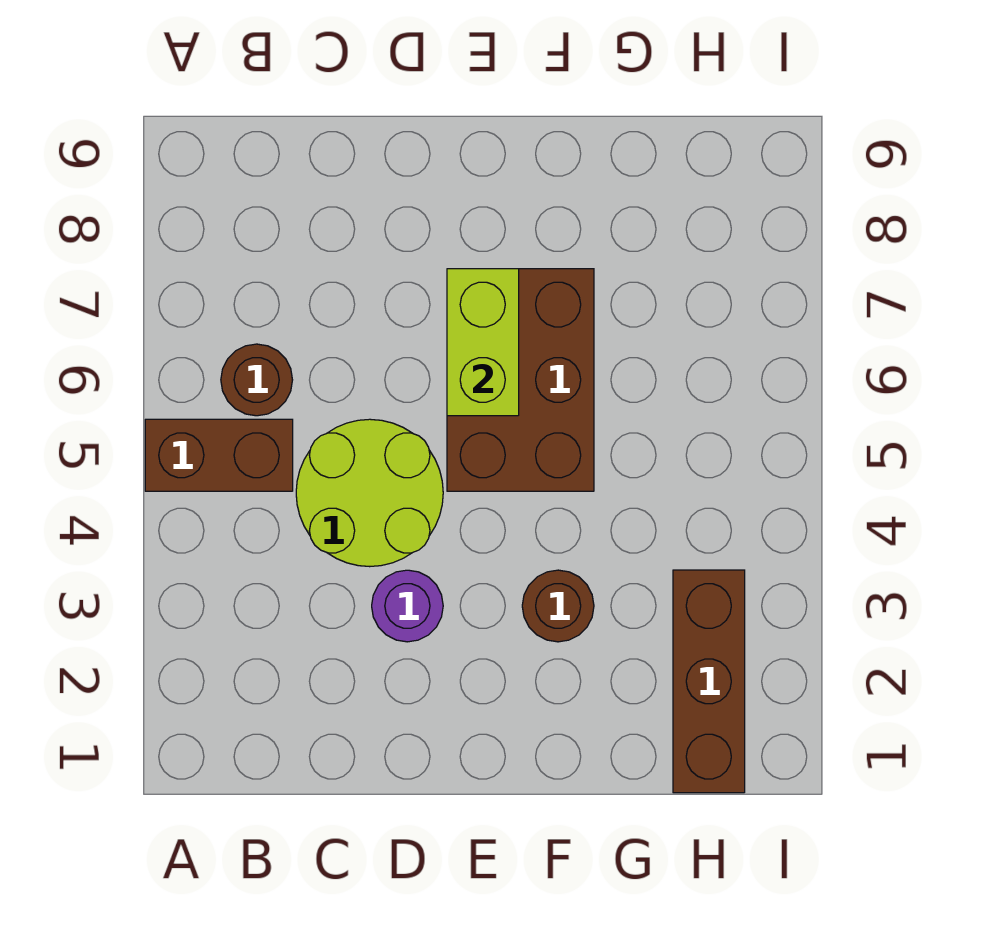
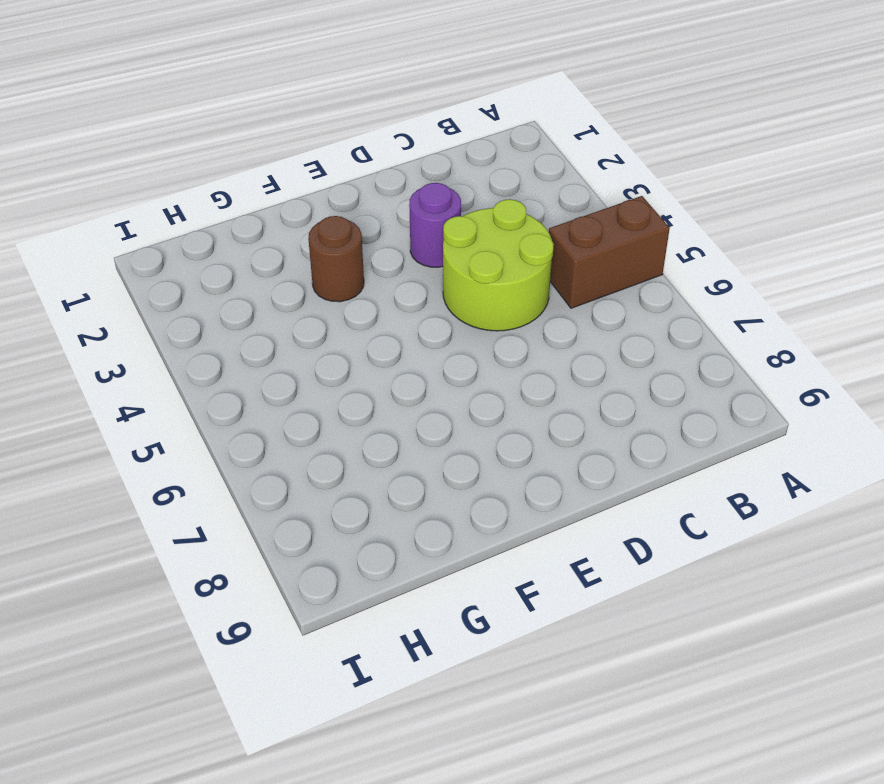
none -> brown 1x1 round brick [221,344,292,416]
none -> brown 2x3 brick [447,269,594,491]

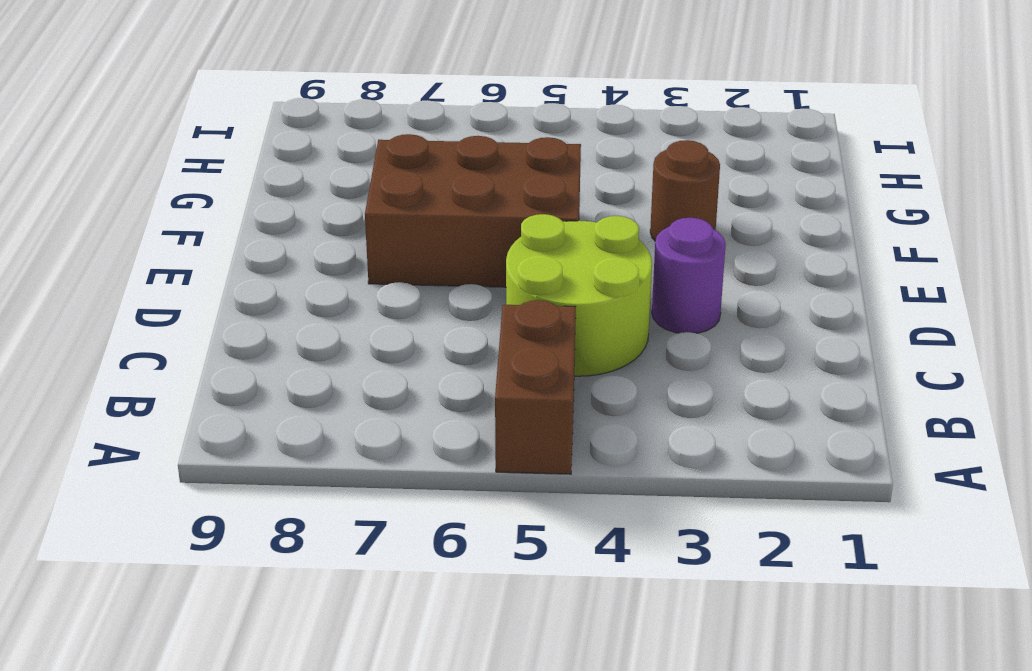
none -> brown 1x1 round brick [221,344,292,416]
none -> brown 1x3 brick [673,570,745,793]

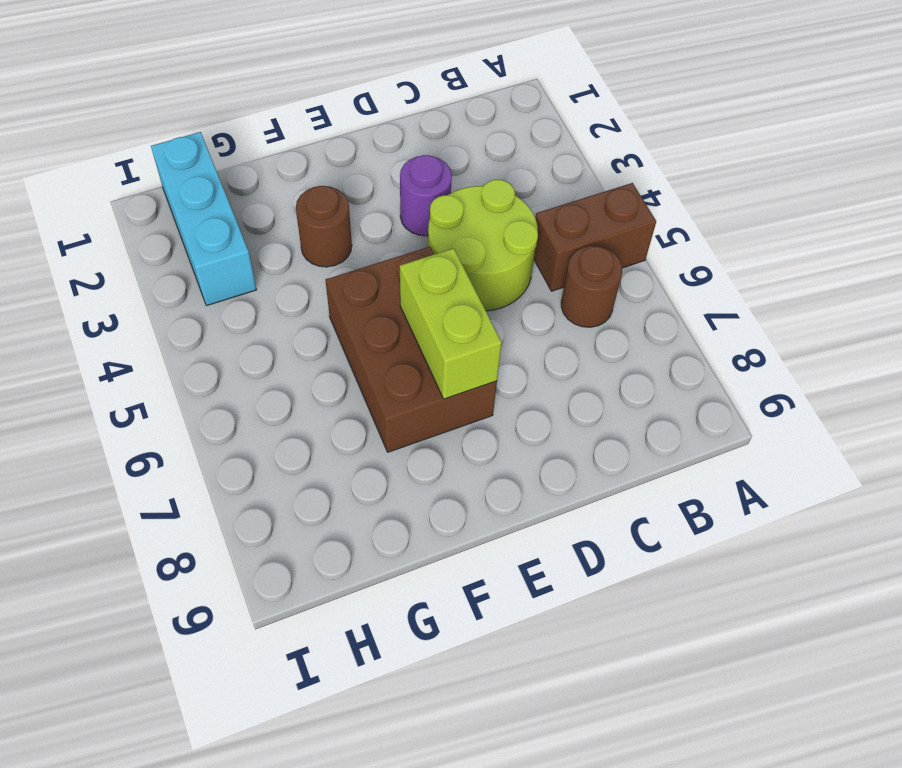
cyan 1x3 brick [151,132,256,306] -> brown 1x3 brick [673,570,745,793]

